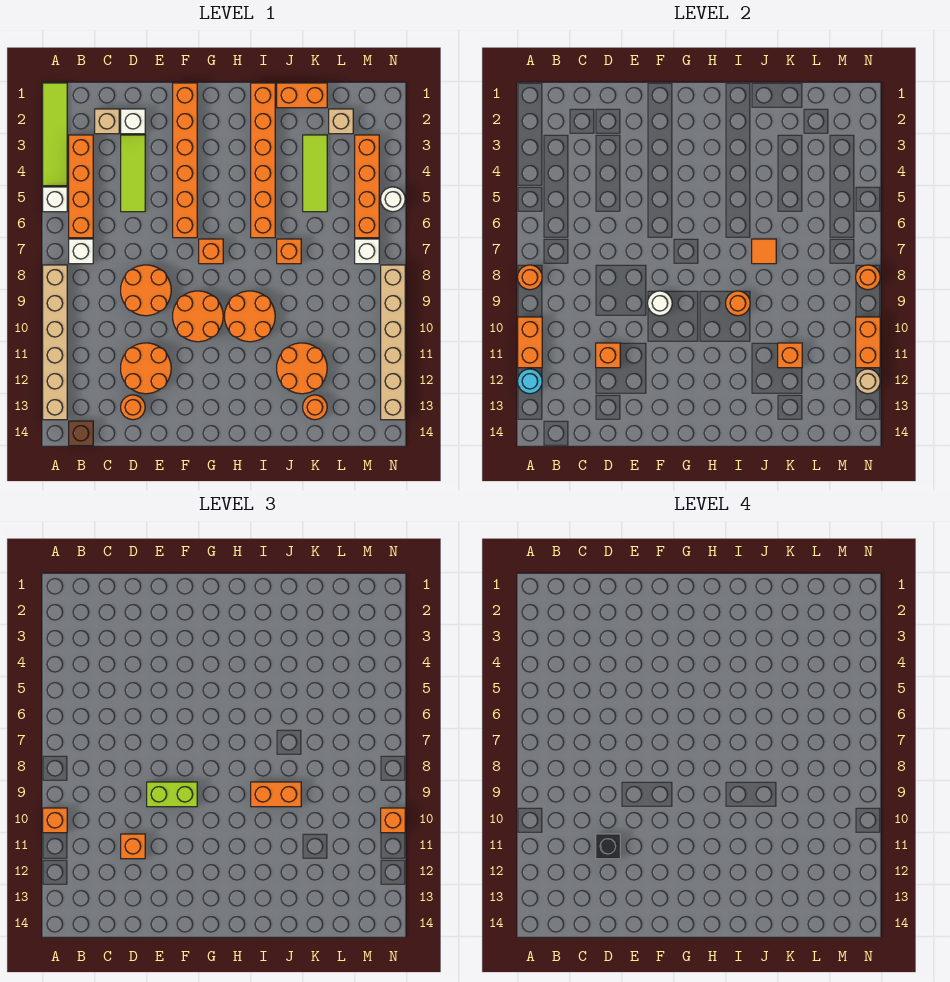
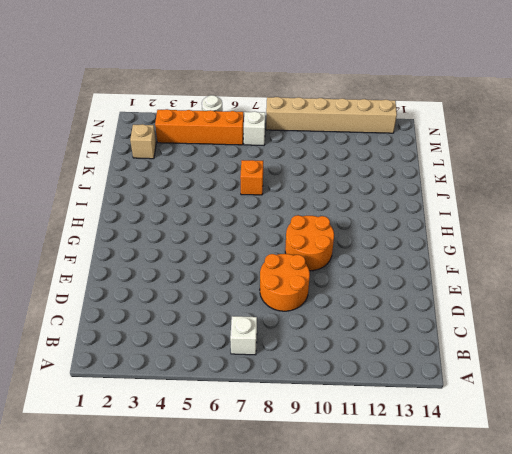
none -> lime 1x4 tile [43,83,67,186]
none -> white 1x1 brick [43,187,67,212]
none -> tan 1x6 brick [43,265,67,420]
none -> orange 1x4 brick [69,135,93,238]

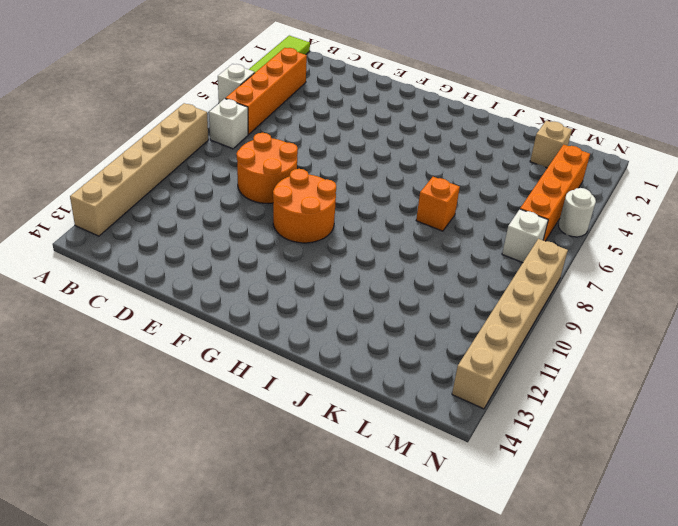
none -> brown 1x1 brick [69,421,93,446]
none -> tan 1x1 brick [95,109,119,134]
none -> white 1x1 brick [121,109,145,134]
none -> lime 1x3 tile [121,135,145,212]

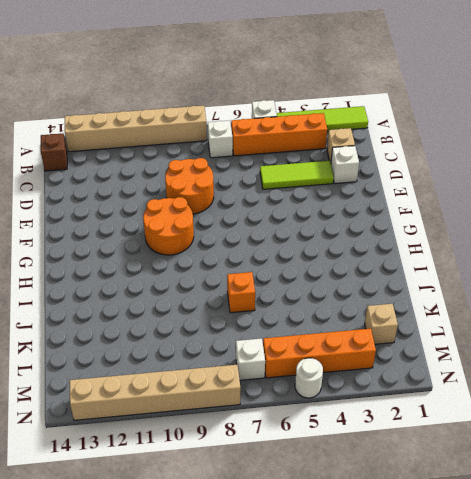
none -> orange 2x2 round brick [121,343,171,394]
none -> orange 1x1 round brick [121,395,145,420]
none -> orange 1x6 brick [173,83,197,238]
none -> orange 1x1 brick [199,239,223,264]

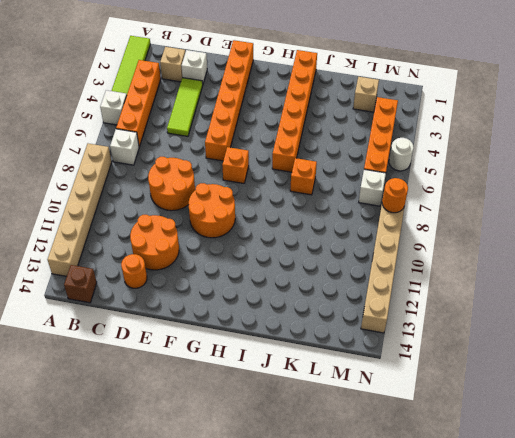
none -> orange 2x2 round brick [225,291,275,342]
none -> orange 1x2 brick [277,83,327,108]
none -> orange 2x2 round brick [277,343,327,394]
none -> lime 1x3 tile [303,135,327,212]

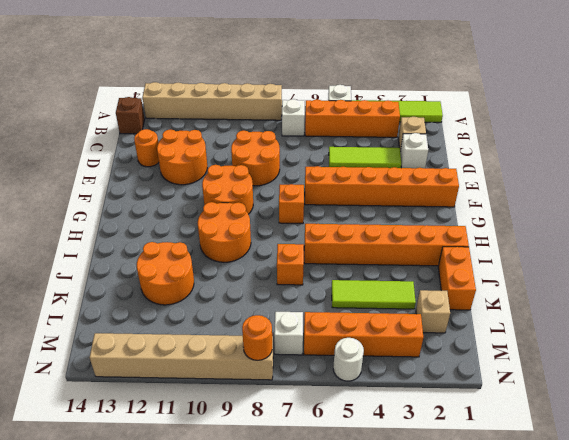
none -> orange 1x1 round brick [303,395,327,420]
none -> orange 1x1 round brick [518,265,542,290]
none -> orange 1x2 brick [518,317,542,368]
none -> cyan 1x1 round brick [518,369,542,394]

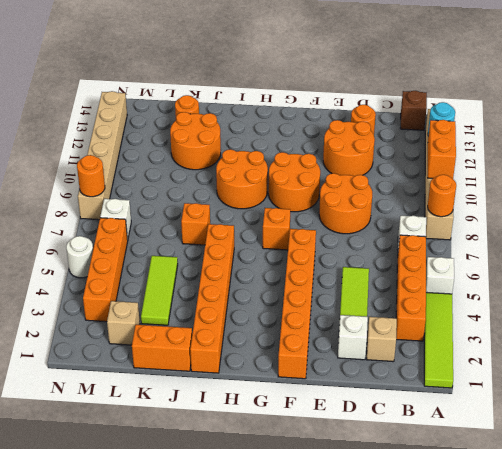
none -> orange 1x1 brick [596,343,620,368]
none -> white 1x1 round brick [648,291,672,316]
none -> orange 1x1 round brick [726,291,750,316]
none -> orange 1x1 tile [752,239,776,264]

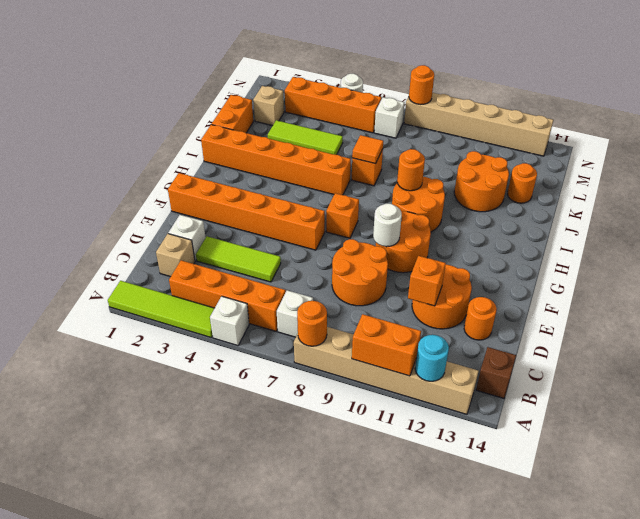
none -> orange 1x1 brick [778,343,802,368]
none -> orange 1x2 brick [856,317,880,368]
none -> tan 1x1 round brick [856,369,880,394]
none -> orange 1x1 brick [43,808,67,833]

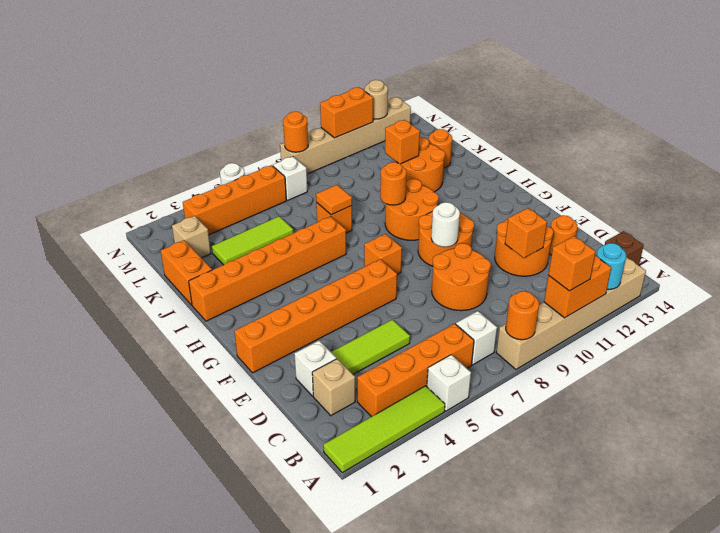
none -> orange 1x1 brick [121,834,145,859]
none -> lime 1x2 brick [147,782,197,807]
none -> orange 1x2 brick [251,782,301,807]
none -> orange 1x1 brick [381,808,405,833]

